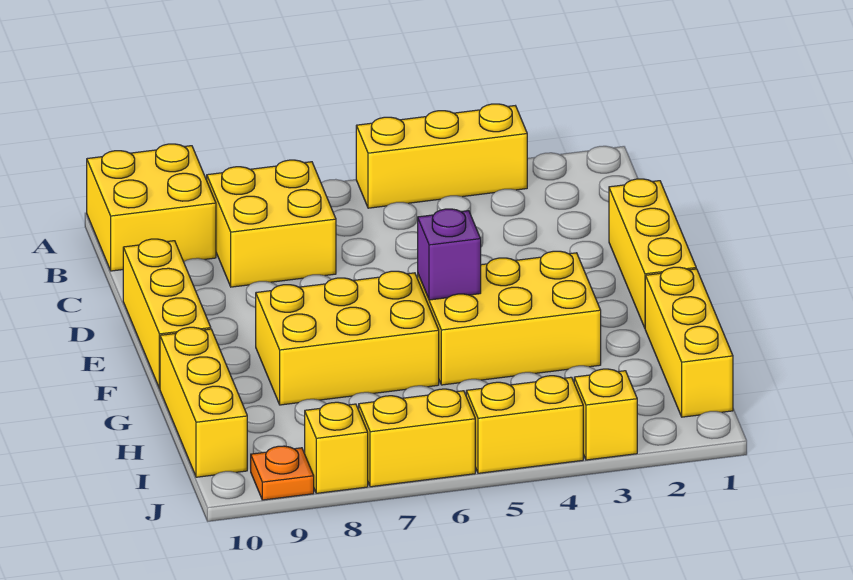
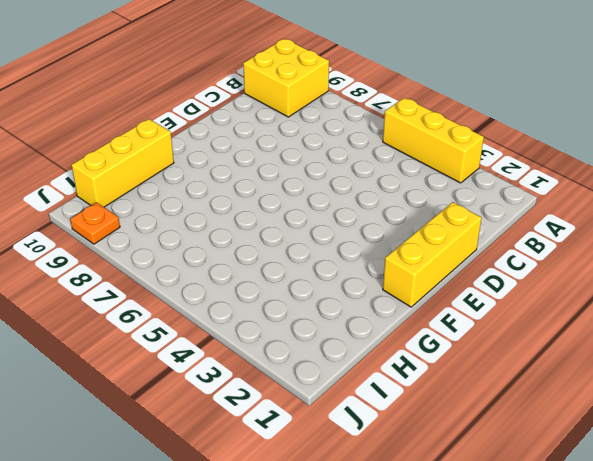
none -> yellow 2x2 brick [207,160,336,287]
none -> yellow 1x3 brick [123,239,211,389]
none -> yellow 2x3 brick [417,251,601,385]

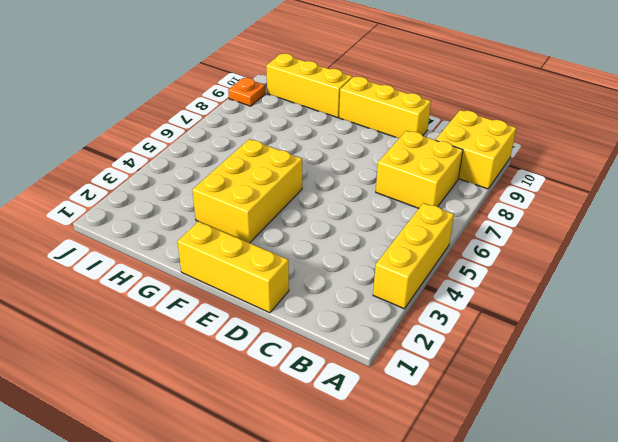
none -> yellow 2x3 brick [256,271,439,405]
none -> yellow 1x3 brick [645,267,733,417]
none -> yellow 1x1 brick [574,369,637,460]

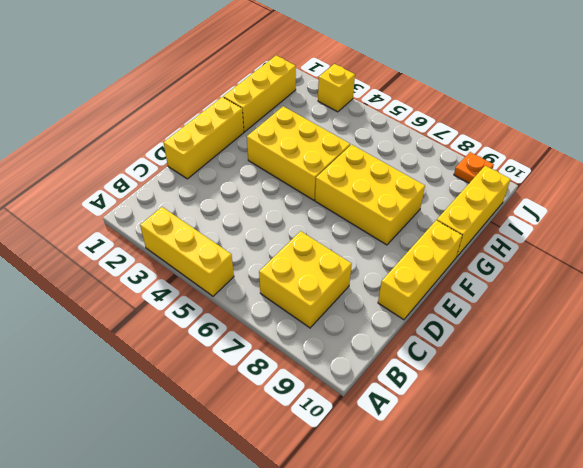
none -> yellow 2x2 brick [87,144,216,271]
none -> yellow 1x2 brick [466,376,583,473]
none -> yellow 1x2 brick [359,389,475,487]

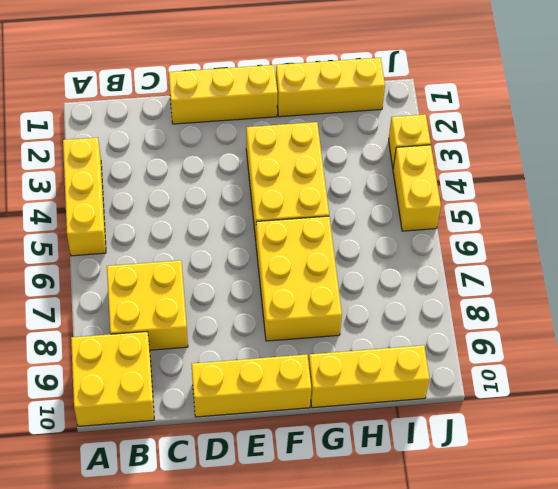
none -> yellow 1x2 brick [359,389,475,487]
none -> yellow 1x1 brick [305,402,368,493]
none -> orange 1x1 plate [251,446,314,500]

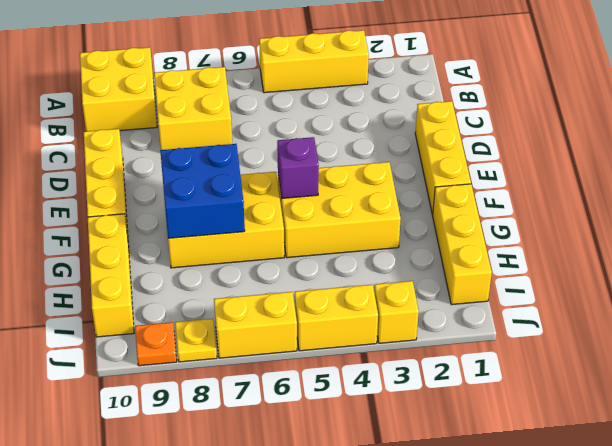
blue 2x2 brick [160,144,245,238] -> none
yellow 1x1 plate [175,319,217,362] -> yellow 1x1 brick [305,402,368,493]

